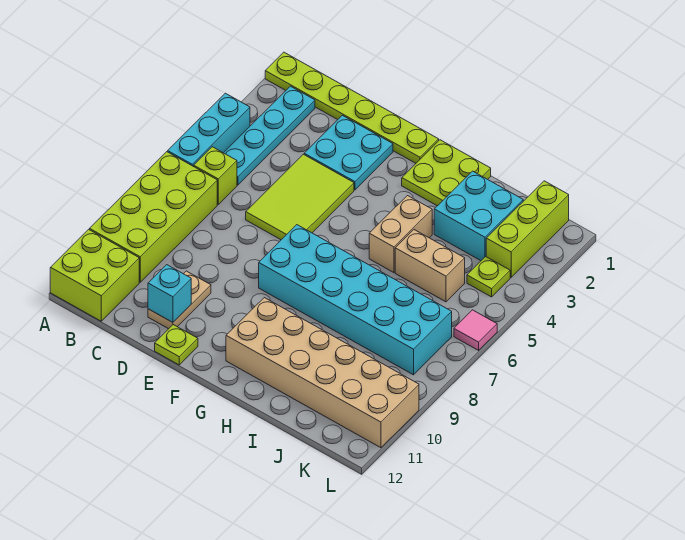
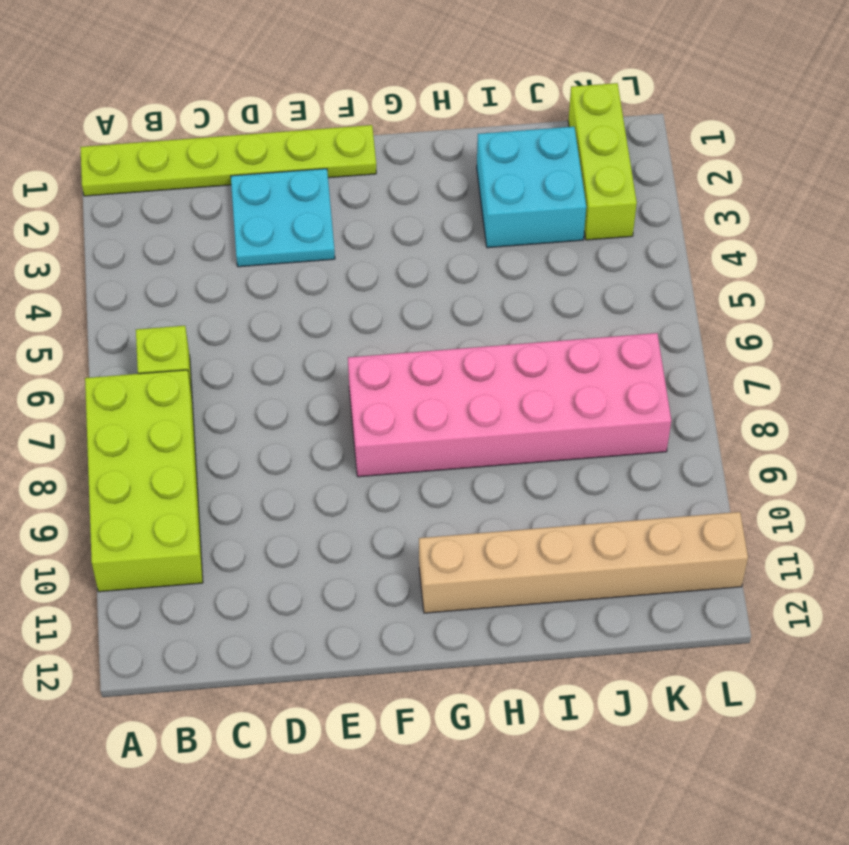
pink 2x6 brick [348,333,671,477] -> cyan 2x6 brick [259,225,452,375]
tan 1x6 brick [419,512,748,613] -> tan 2x6 brick [226,298,419,448]
none -> cyan 1x3 brick [168,93,250,166]
none -> lime 2x2 brick [50,229,139,321]
none -> cyan 1x4 plate [224,86,315,185]

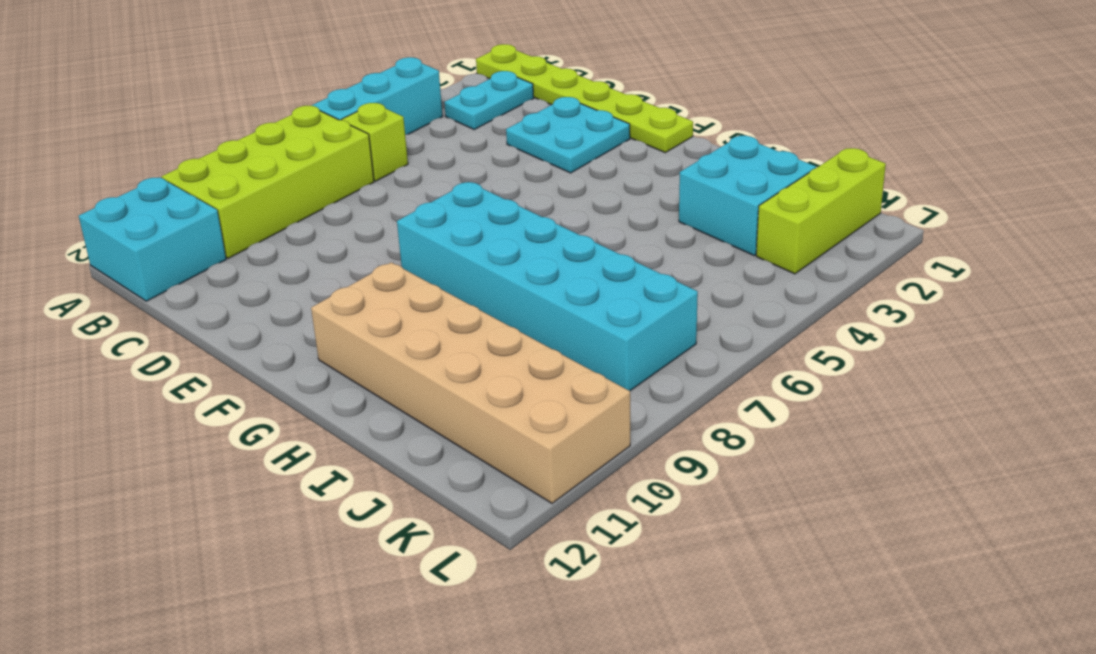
cyan 2x2 brick [79,177,226,301] -> lime 2x2 brick [50,229,139,321]
cyan 1x2 plate [444,71,534,129] -> cyan 1x4 plate [224,86,315,185]
none -> lime 2x3 tile [246,154,354,240]
none -> tan 1x2 plate [148,271,211,329]
none -> lime 1x1 plate [155,325,198,365]

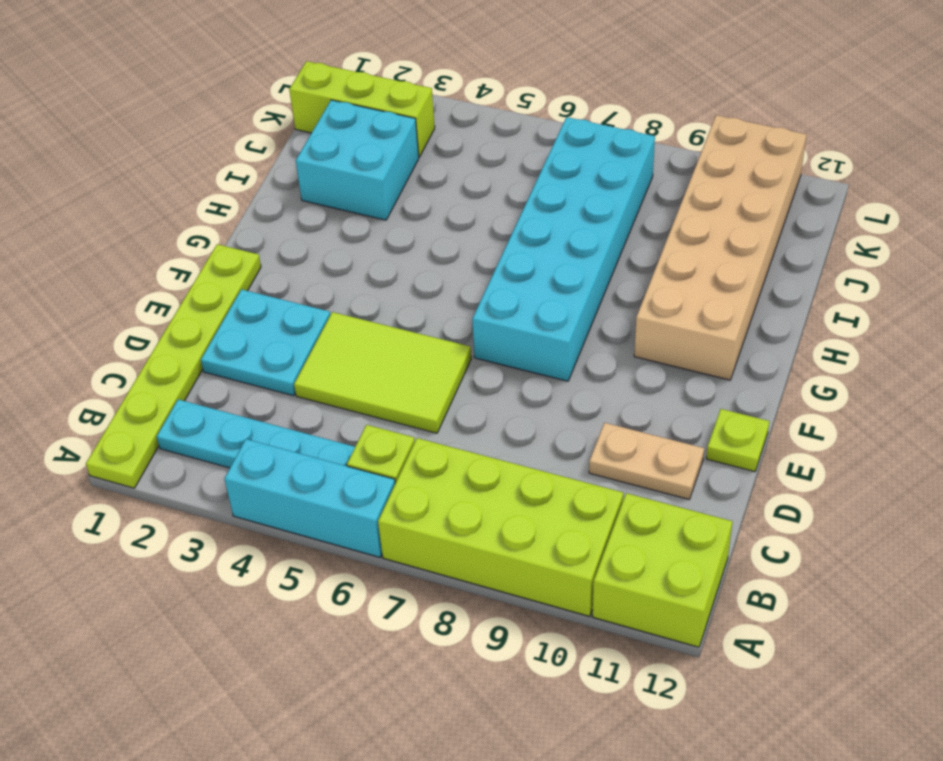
none -> lime 2x2 plate [402,140,491,206]
none -> tan 1x2 brick [369,196,432,273]
none -> tan 1x2 brick [395,230,465,302]

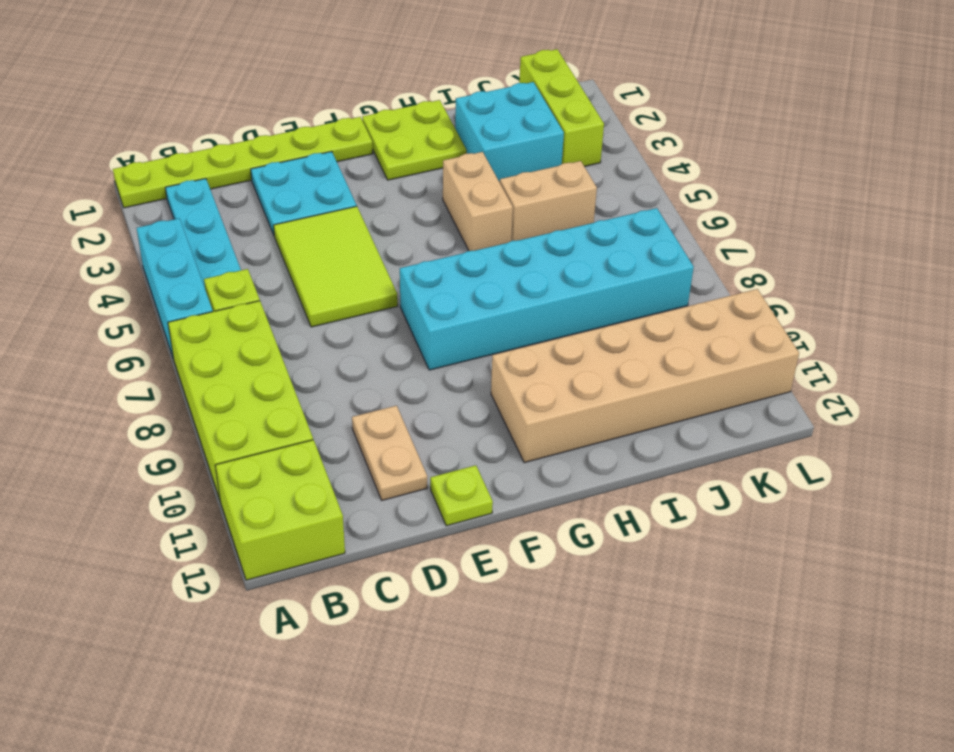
none -> lime 1x1 plate [467,257,510,297]
none -> pink 1x1 tile [454,310,497,350]
none -> cyan 1x1 brick [148,265,191,322]

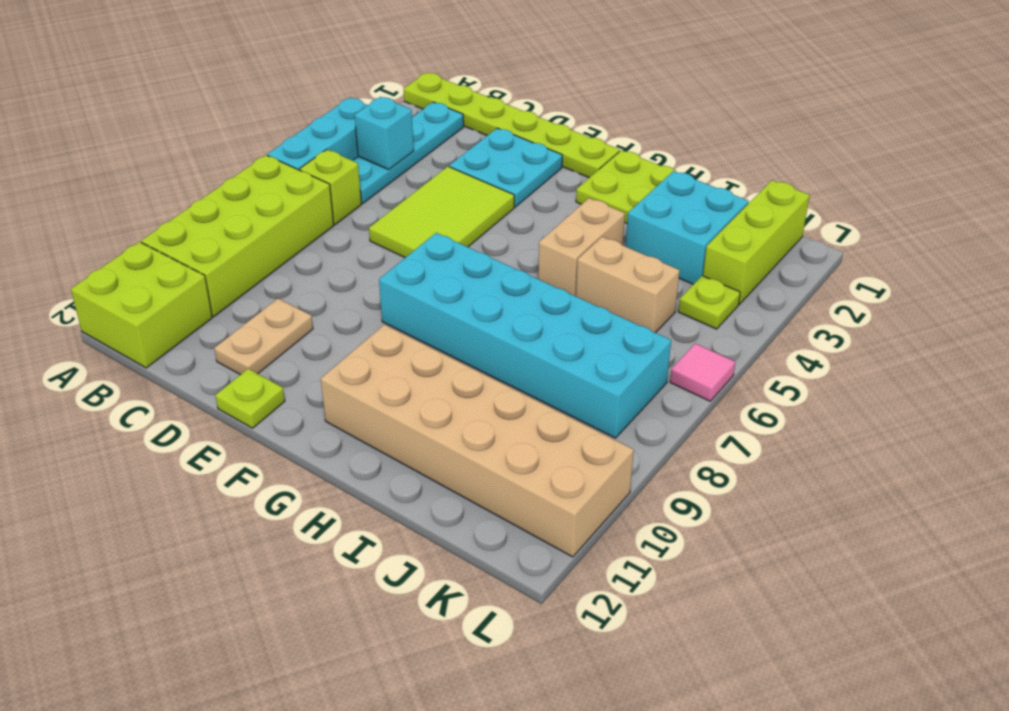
cyan 1x1 brick [355,97,414,170] -> cyan 1x1 brick moved to [148,265,191,322]

